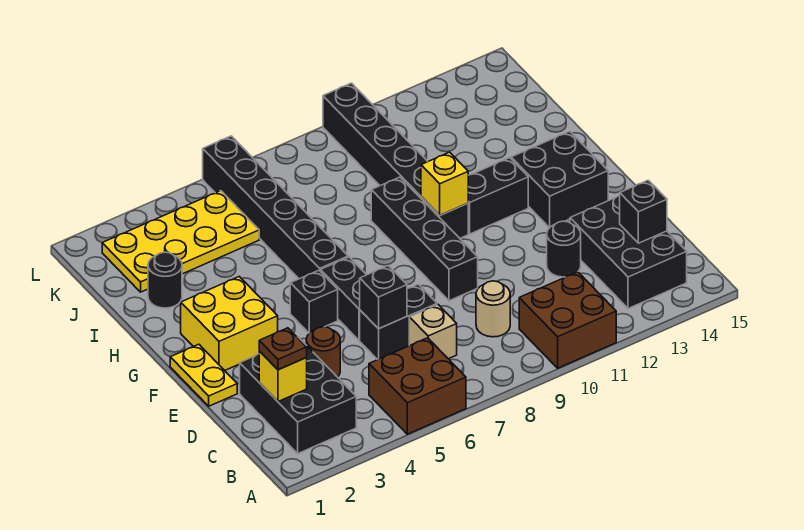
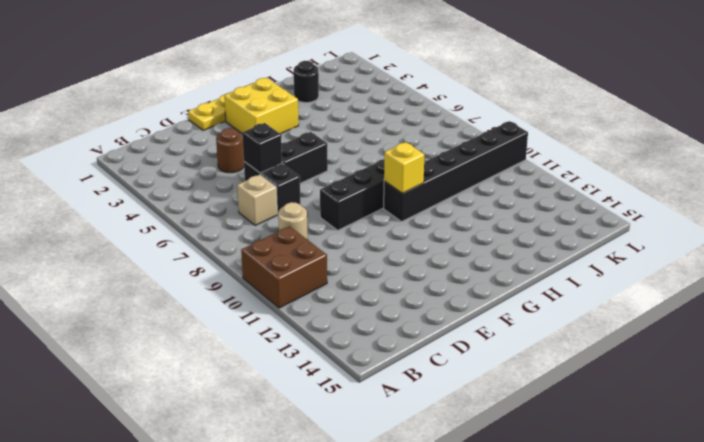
none -> brown 2x2 brick [369,338,466,434]
none -> black 2x3 brick [240,337,356,453]
none -> black 2x3 brick [570,196,687,309]

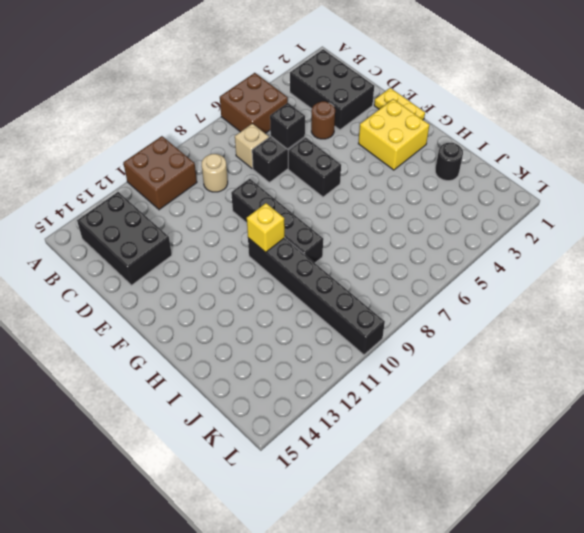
none -> black 1x1 round brick [547,221,581,277]
none -> black 1x1 brick [290,270,338,333]
none -> black 2x2 brick [511,131,608,228]

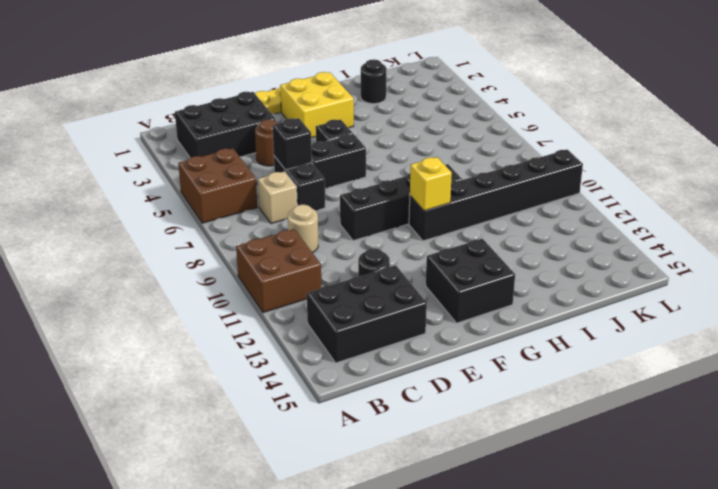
none -> black 1x6 brick [203,136,348,279]
none -> black 1x2 brick [468,158,528,234]
none -> yellow 2x4 plate [102,191,259,292]

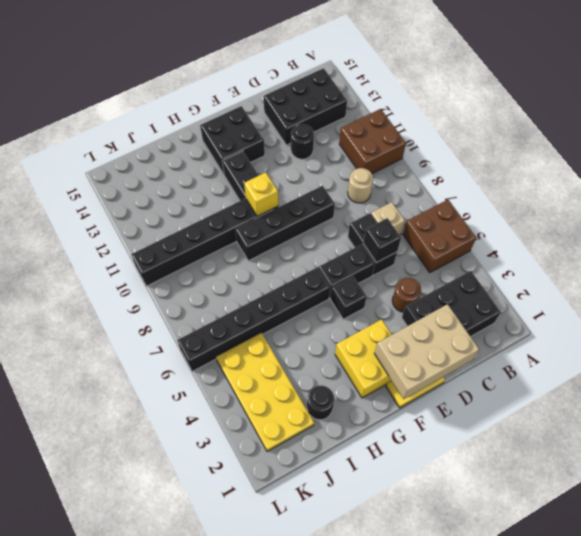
tan 2x3 brick [374,304,479,399] -> none
none -> yellow 1x1 brick [259,351,307,402]
none -> black 1x1 brick [620,180,667,243]
none -> brown 1x1 plate [259,328,307,370]

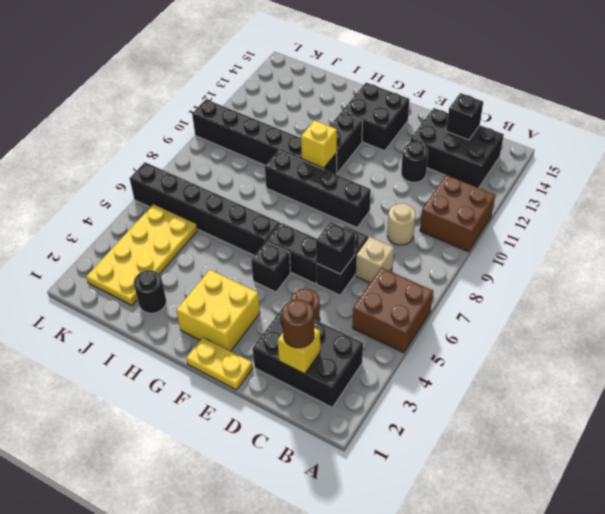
brown 1x1 round brick [282,300,314,348] -> brown 1x1 plate [259,328,307,370]

